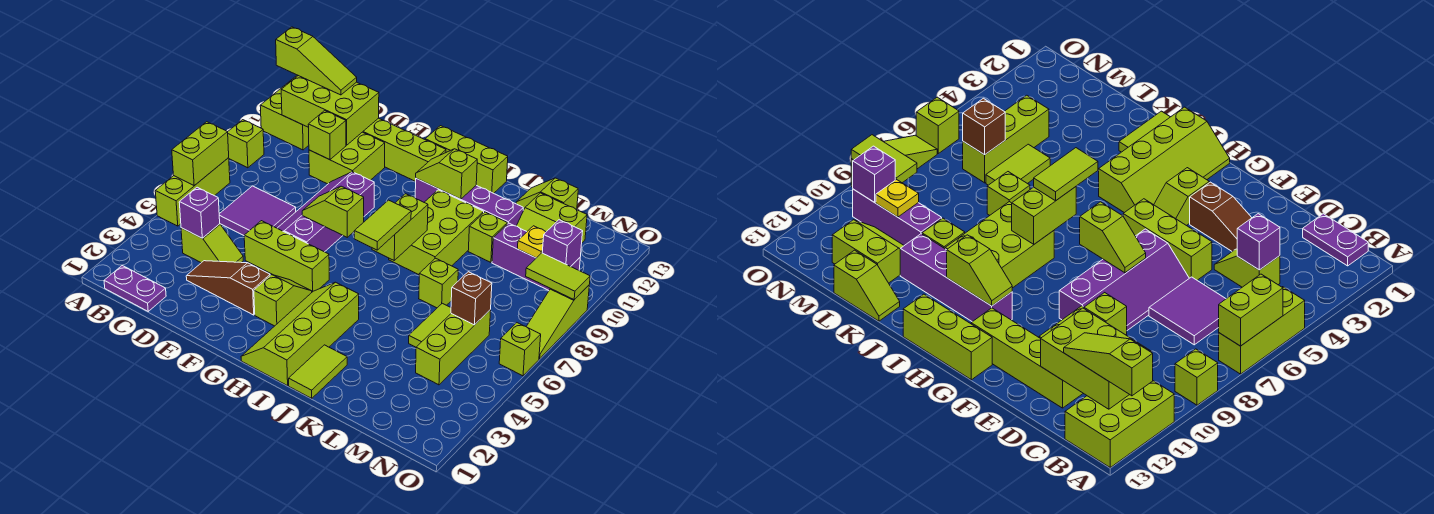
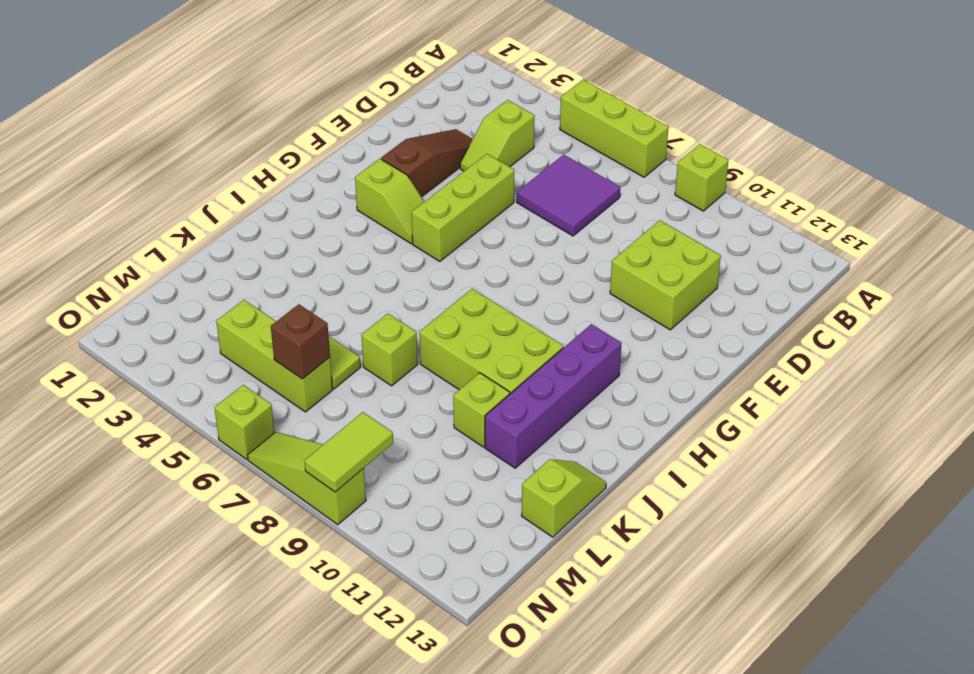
none -> lime 2x3 brick [260,75,309,150]
none -> purple 1x2 plate [104,266,166,311]
none -> lime 1x4 brick [363,118,446,181]
none -> purple 2x4 slope [277,172,374,252]

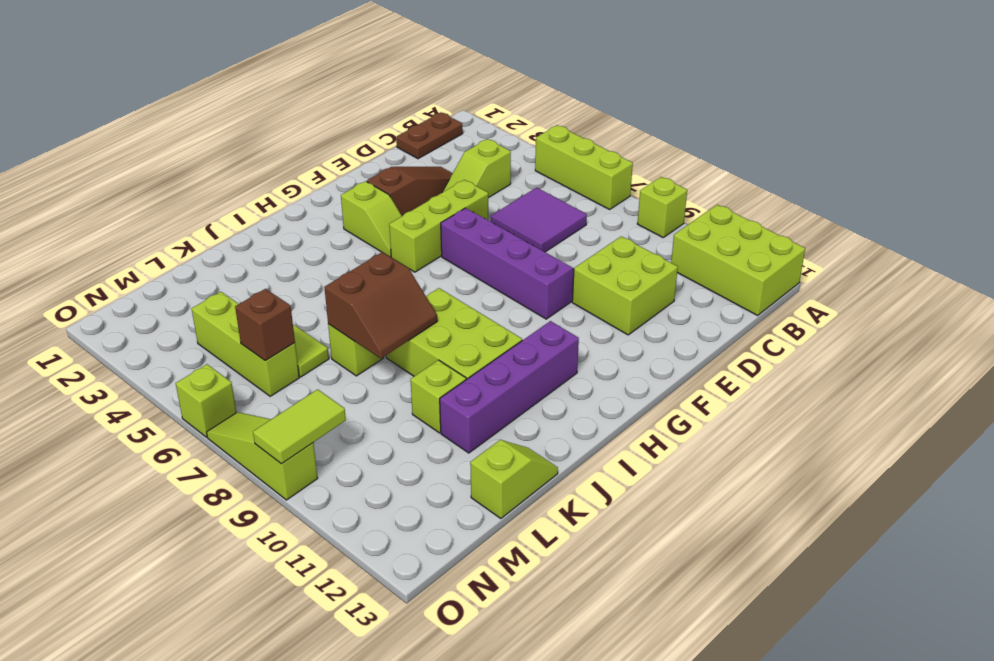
brown 1x2 plate [396,112,463,159] -> purple 1x2 plate [104,266,166,311]
brown 2x2 slope [324,252,437,358] -> none
none -> lime 1x4 brick [363,118,446,181]
none -> lime 1x3 brick [425,126,508,193]
none -> lime 2x4 slope [241,282,359,386]
none -> lime 1x2 tile [289,345,347,398]

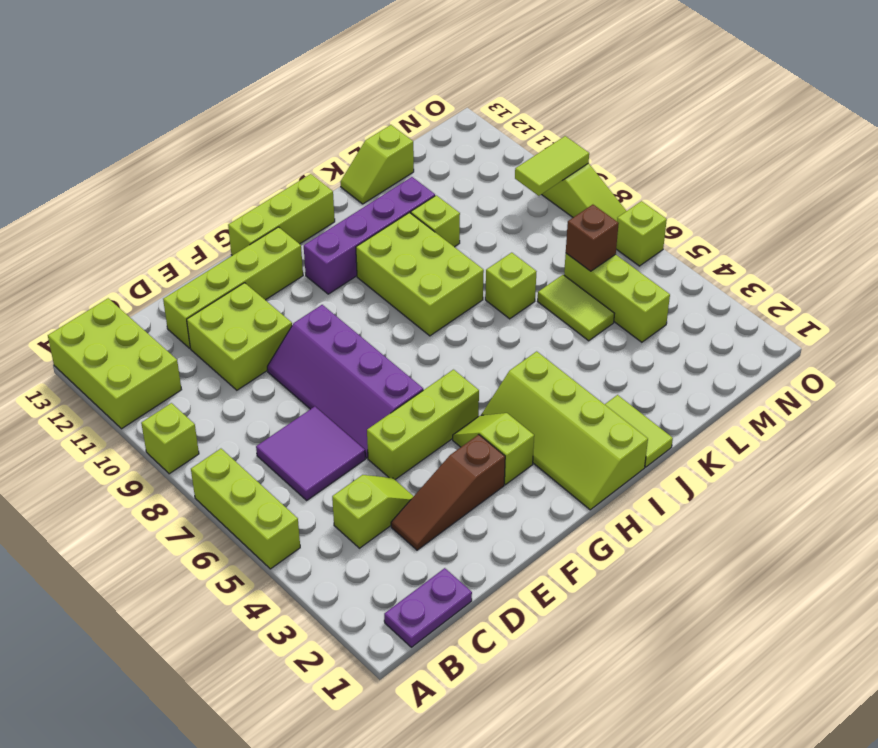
none -> purple 1x3 brick [492,223,580,290]
none -> lime 2x2 slope [517,193,587,243]
none -> lime 1x2 brick [172,122,229,186]
none -> lime 2x3 brick [281,76,379,145]

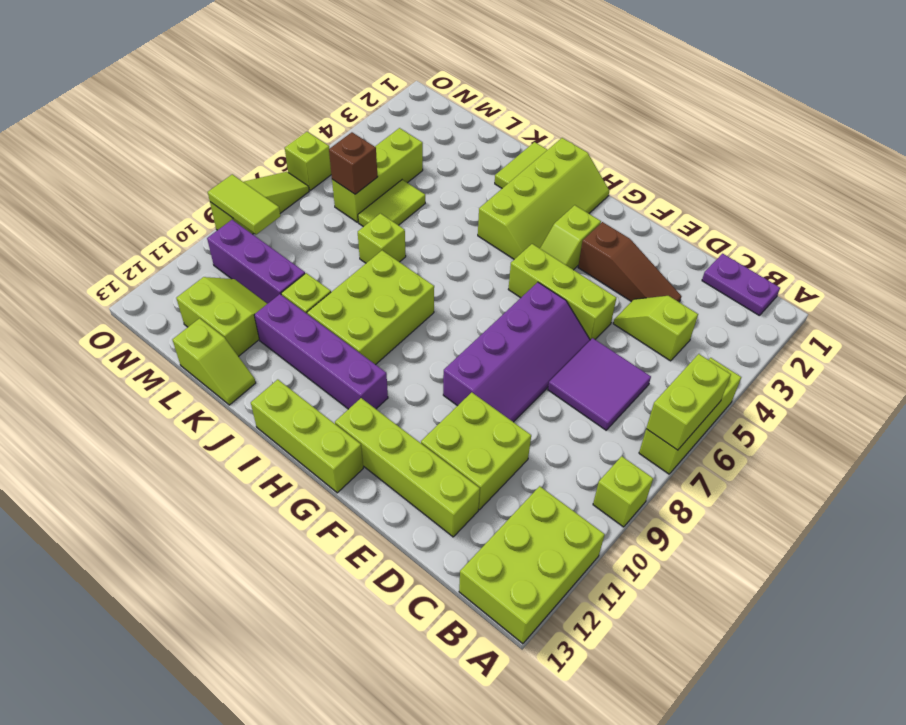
none -> lime 2x3 brick [281,76,379,145]
none -> purple 1x1 brick [179,187,220,238]
none -> lime 1x1 brick [308,111,346,160]
none -> lime 1x2 slope [302,186,364,237]

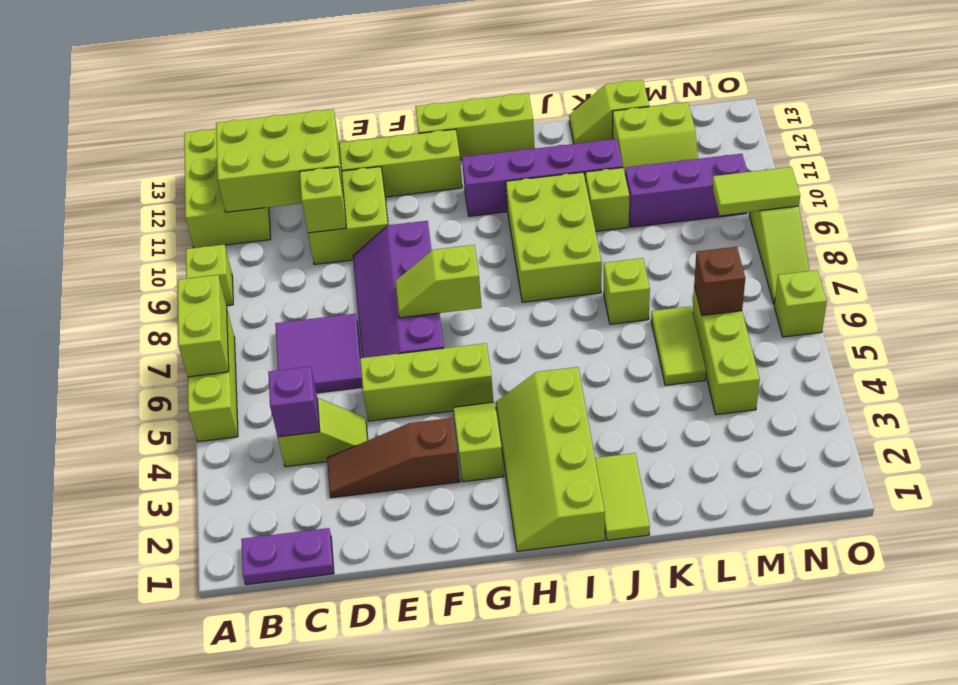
none -> lime 1x2 slope [416,149,477,199]
none -> lime 1x2 brick [372,194,428,260]
none -> yellow 1x1 plate [518,226,546,258]
none -> purple 1x1 brick [542,220,583,267]

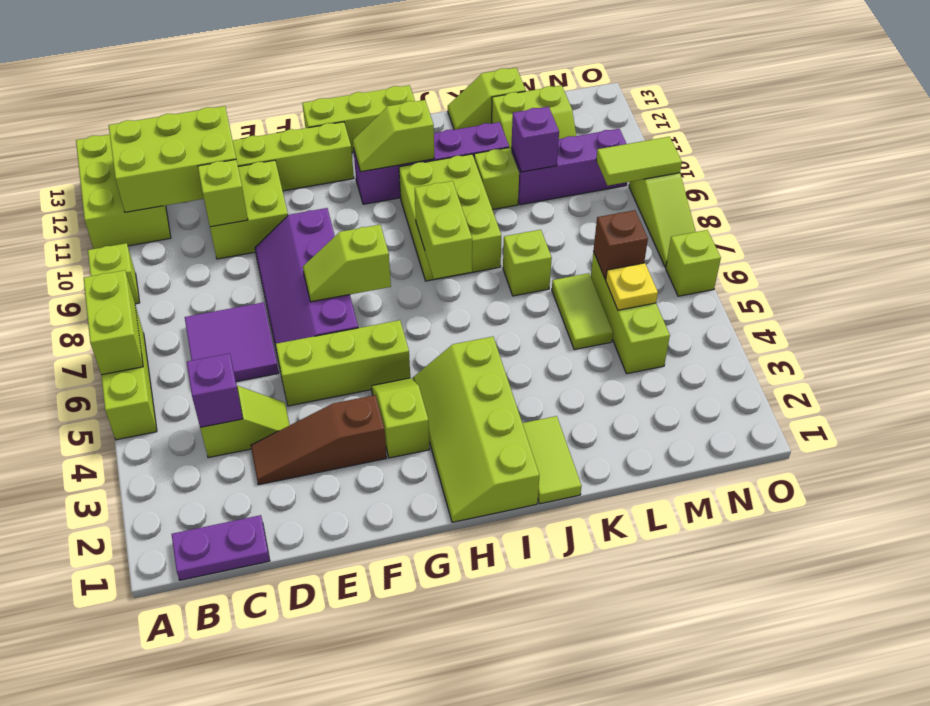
purple 1x1 brick [511,107,559,172] -> purple 1x1 brick moved to [542,220,583,267]
yellow 1x1 plate [606,263,658,310] -> yellow 1x1 plate moved to [518,226,546,258]
none -> lime 1x3 slope [276,27,357,95]
none -> lime 1x2 tile [354,200,411,250]

